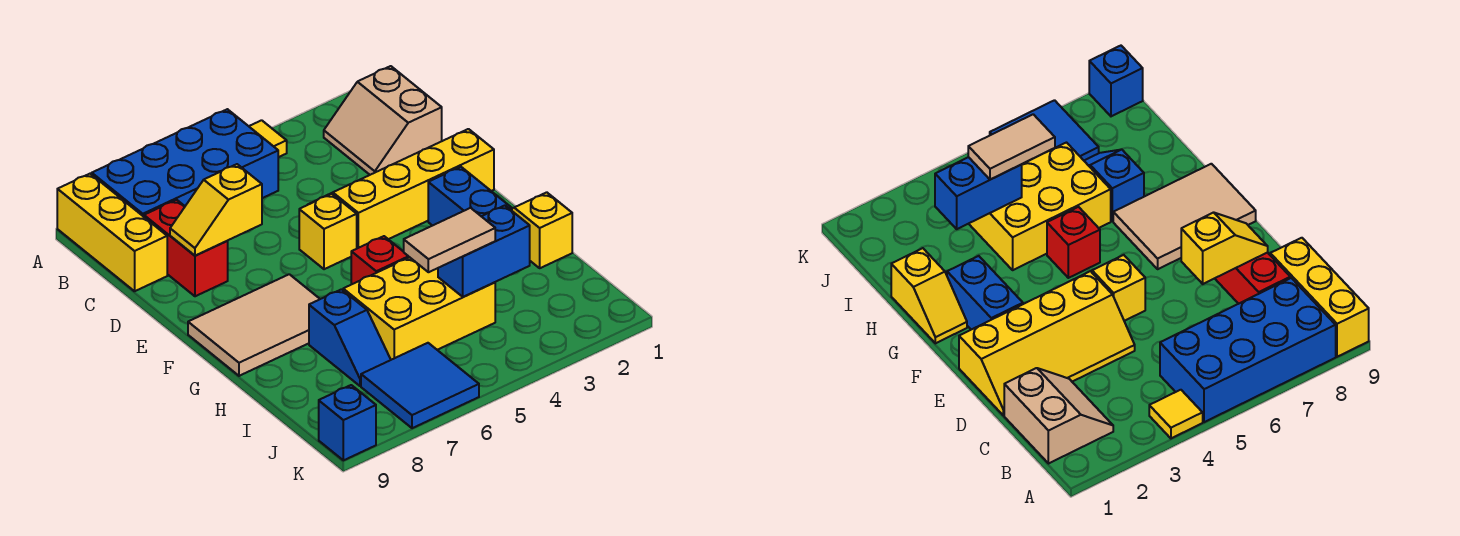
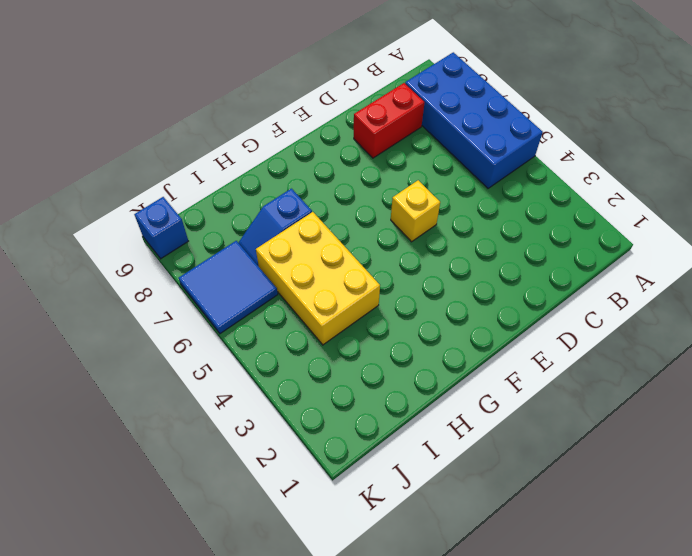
none -> yellow 1x1 tile [249,120,287,157]
none -> yellow 1x3 brick [57,174,167,291]
none -> tan 2x2 slope [324,66,442,175]

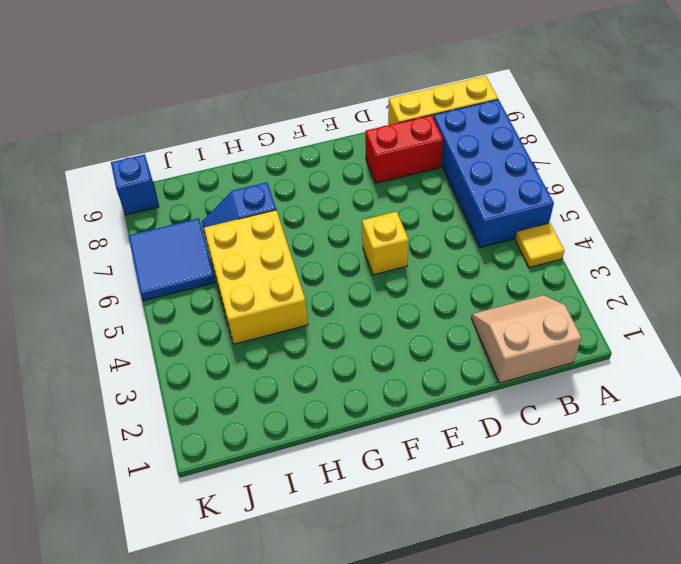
none -> yellow 2x4 slope [308,129,494,248]
none -> blue 1x2 brick [428,167,512,226]
none -> tan 2x3 tile [188,274,320,376]

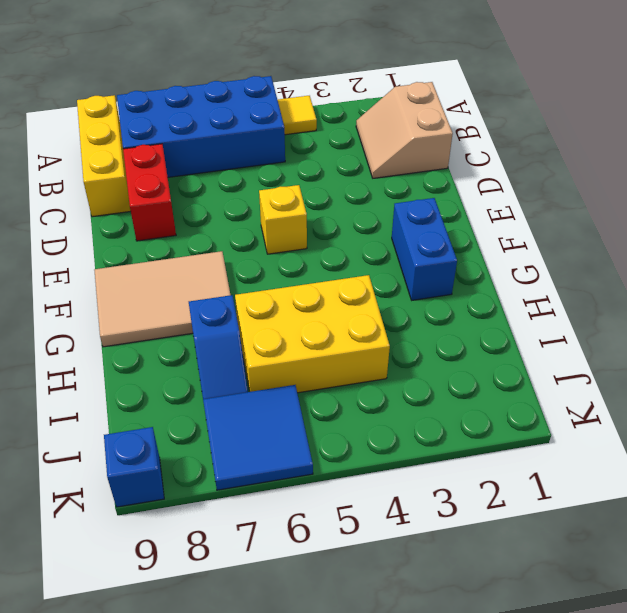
none -> yellow 2x4 slope [308,129,494,248]
none -> yellow 1x2 slope [512,192,572,268]
none -> red 1x1 brick [351,236,409,284]

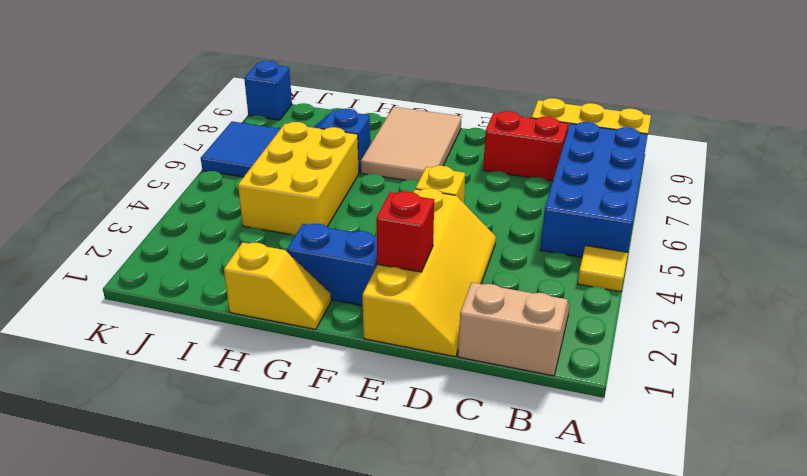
red 1x1 brick [376,191,434,272] -> red 1x1 brick moved to [351,236,409,284]
none -> yellow 1x2 slope [170,164,262,256]
none -> blue 1x2 brick [438,206,530,297]
none -> tan 1x2 tile [404,208,495,272]

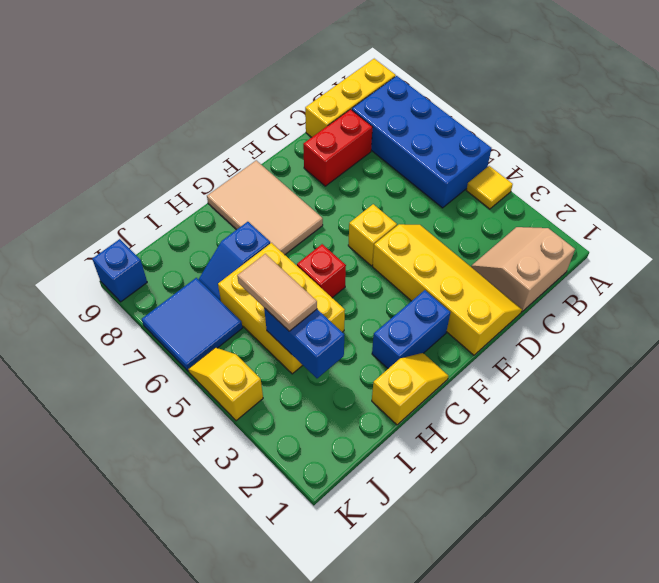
yellow 1x2 slope [188,348,263,421] -> yellow 1x2 slope moved to [170,164,262,256]

